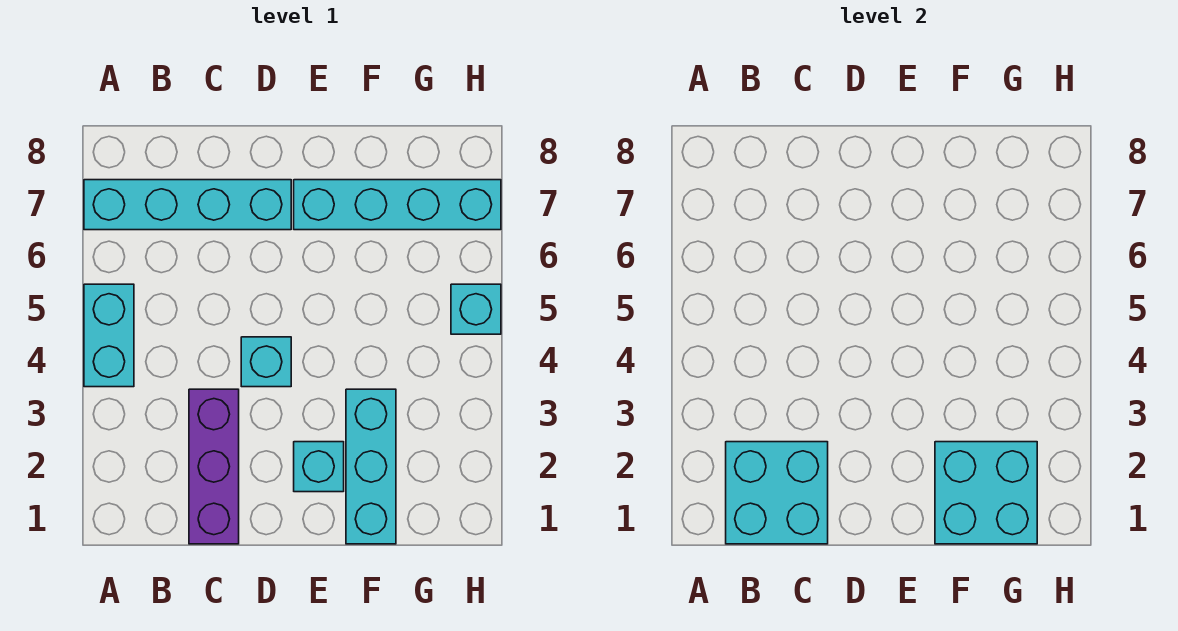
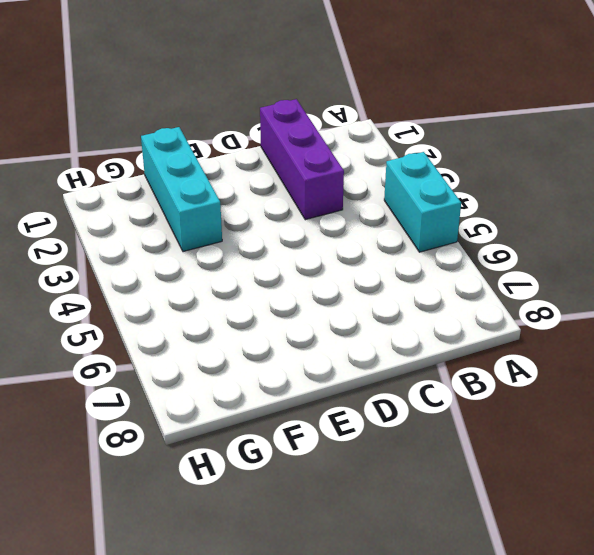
none -> cyan 1x4 brick [84,180,291,230]
none -> cyan 1x1 brick [241,337,291,387]

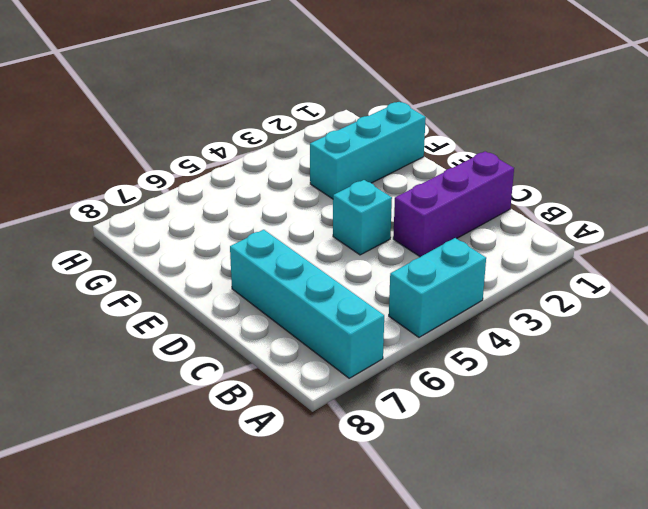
none -> cyan 1x1 brick [294,442,344,492]
none -> cyan 1x4 brick [294,180,501,230]

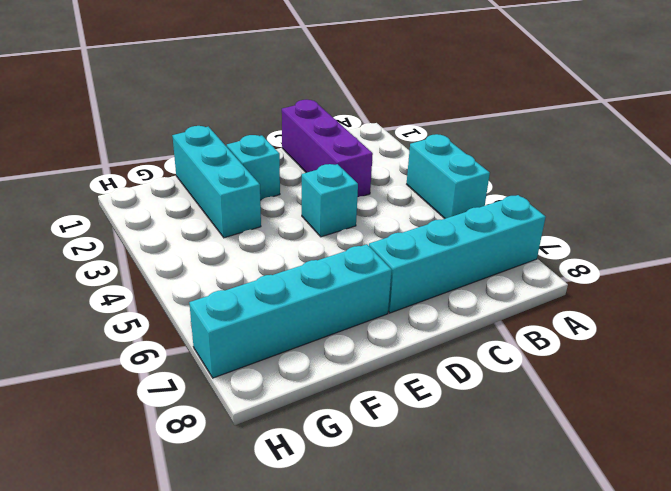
none -> cyan 1x1 brick [451,284,501,334]
none -> cyan 2x2 brick [726,442,828,544]

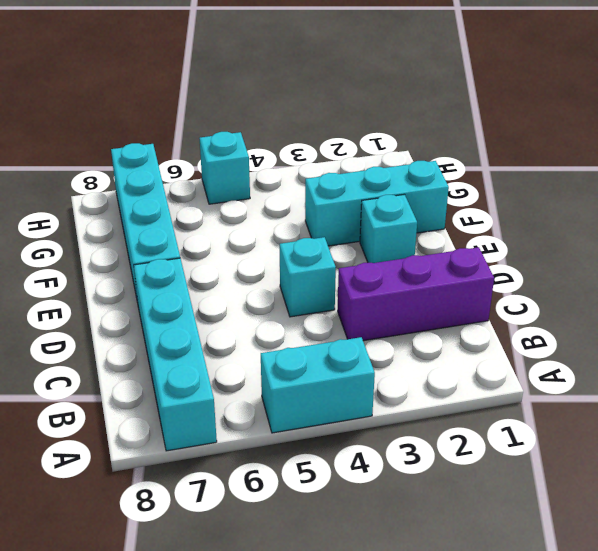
none -> cyan 2x2 brick [726,442,828,544]
none -> cyan 2x2 brick [935,442,1037,544]

